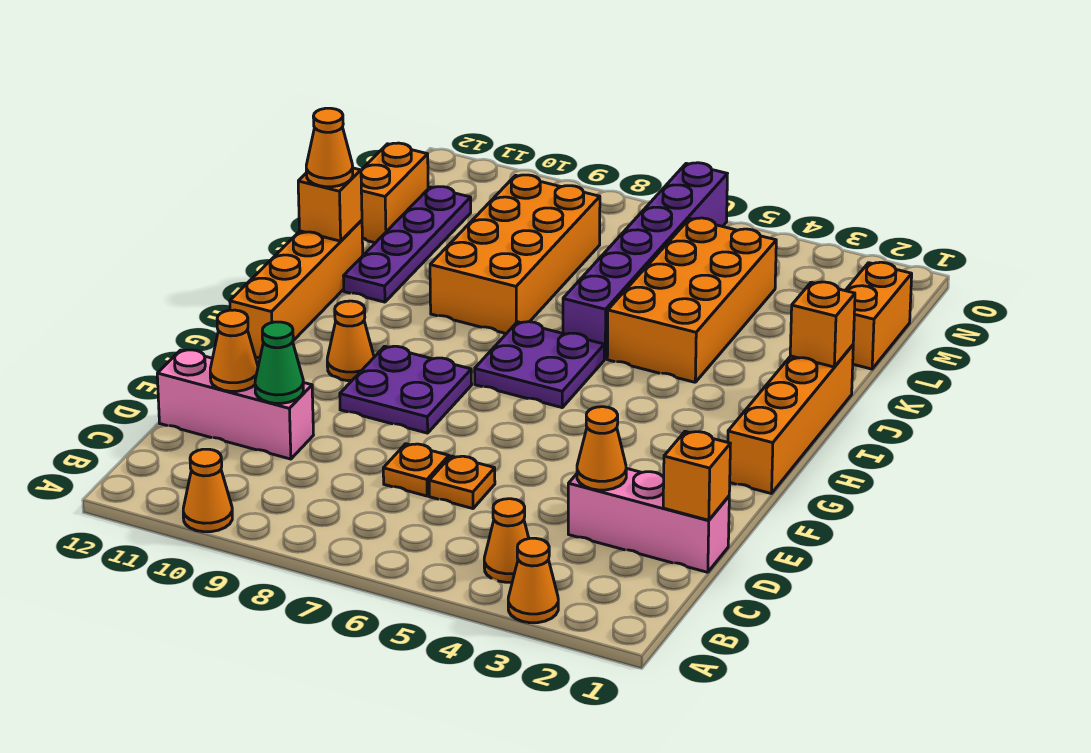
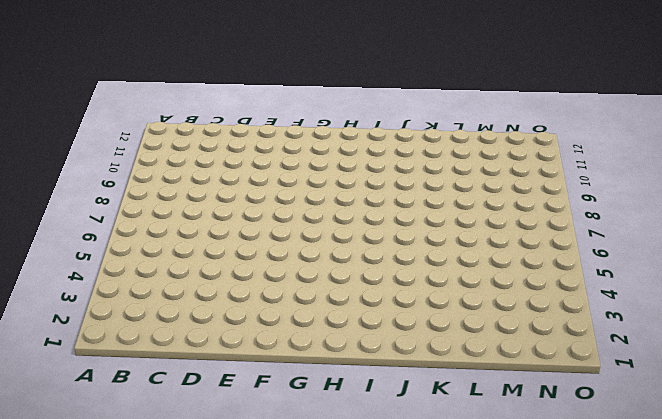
none -> orange 1x1 cone [508,538,558,623]
none -> orange 1x1 cone [183,449,232,532]
none -> orange 1x1 cone [484,499,529,582]

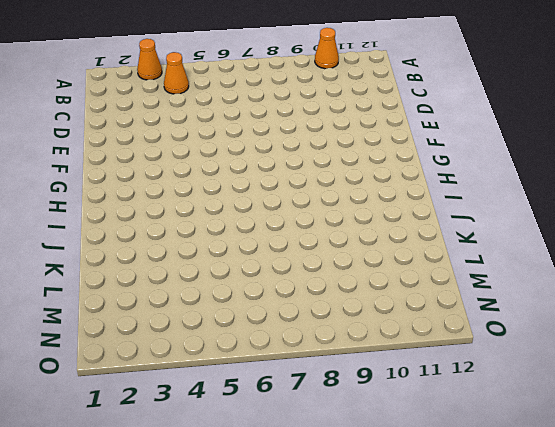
none -> pink 1x3 brick [568,468,729,572]
none -> orange 1x1 plate [429,456,495,509]
none -> orange 1x1 plate [383,444,449,496]

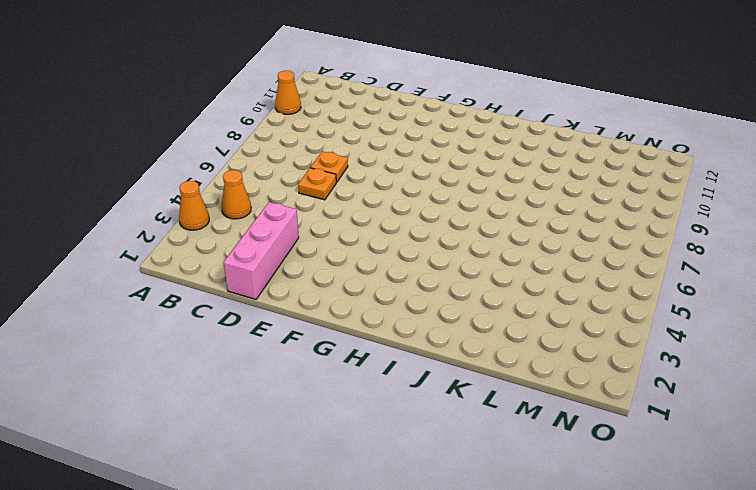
none -> pink 1x3 brick [157,350,313,459]
none -> purple 2x2 plate [340,346,472,433]
none -> orange 1x4 brick [728,345,853,494]

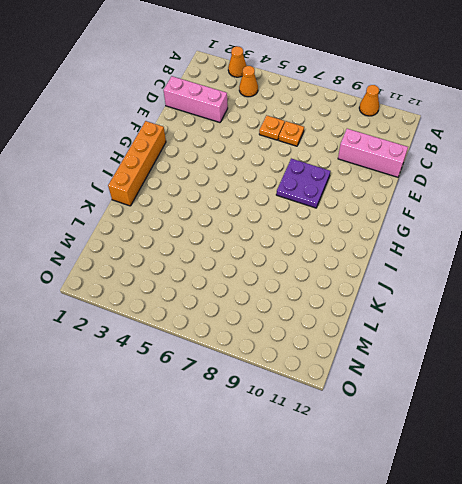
none -> orange 1x1 cone [327,301,374,381]
none -> orange 1x4 brick [230,220,363,358]
none -> purple 2x2 plate [475,322,604,408]

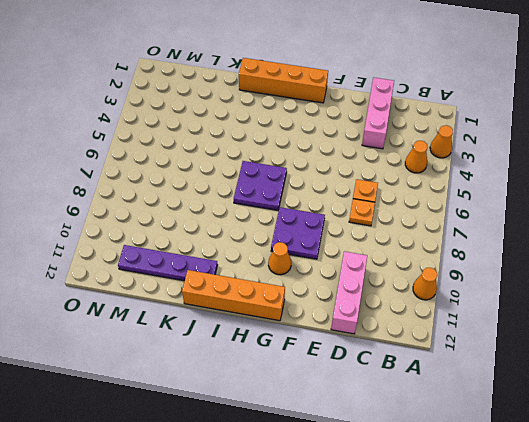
none -> orange 2x4 brick [607,218,776,382]
none -> purple 1x6 brick [563,163,727,359]
none -> orange 2x4 brick [430,175,600,334]

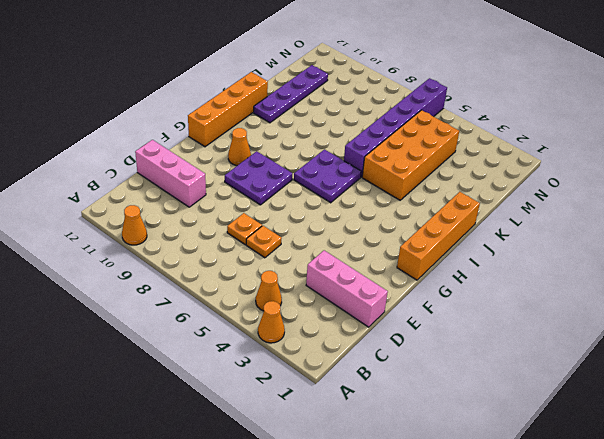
none -> orange 2x4 brick [430,175,600,334]
none -> orange 1x2 brick [845,262,912,369]
none -> orange 1x2 brick [361,143,428,243]

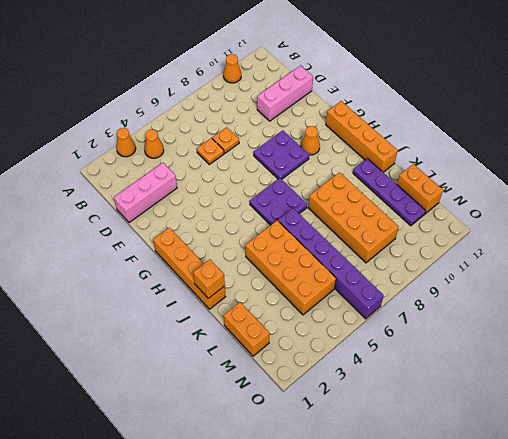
none -> orange 1x1 brick [663,431,730,520]
none -> orange 1x1 cone [577,407,626,490]
none -> green 1x1 cone [255,322,303,403]

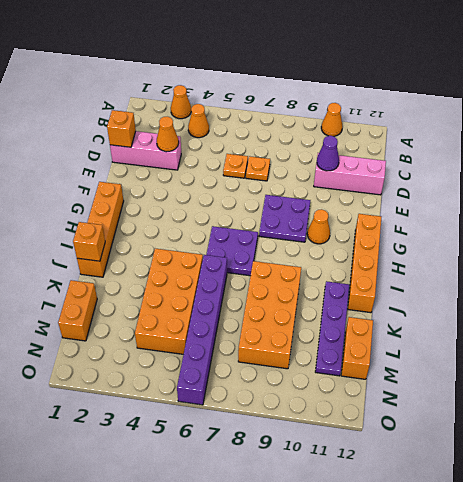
purple 1x1 cone [317,136,339,171] -> green 1x1 cone [255,322,303,403]
none -> orange 1x1 cone [210,310,258,391]
none -> orange 1x1 brick [298,168,362,241]
none -> orange 1x1 cone [306,108,353,187]

